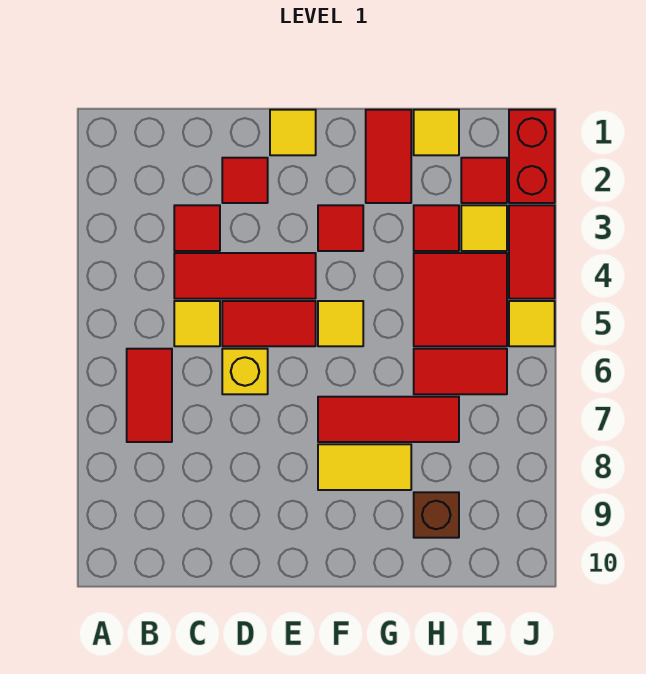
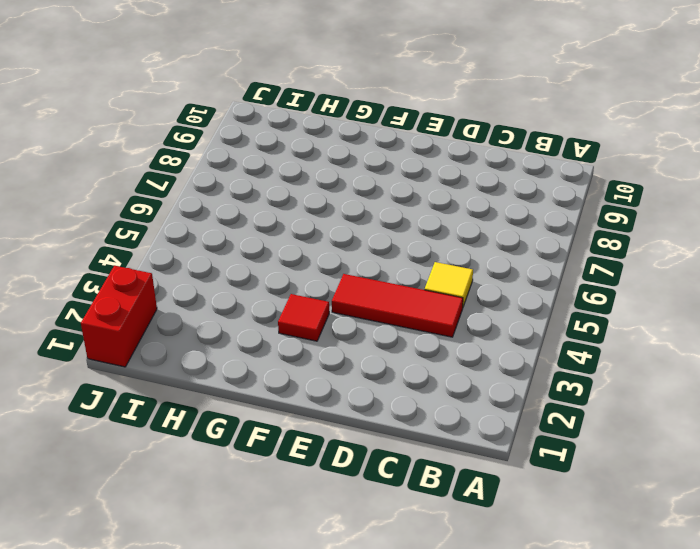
none -> red 1x2 tile [127,349,172,442]
none -> red 1x1 tile [174,205,220,251]
none -> red 1x1 tile [222,158,268,203]

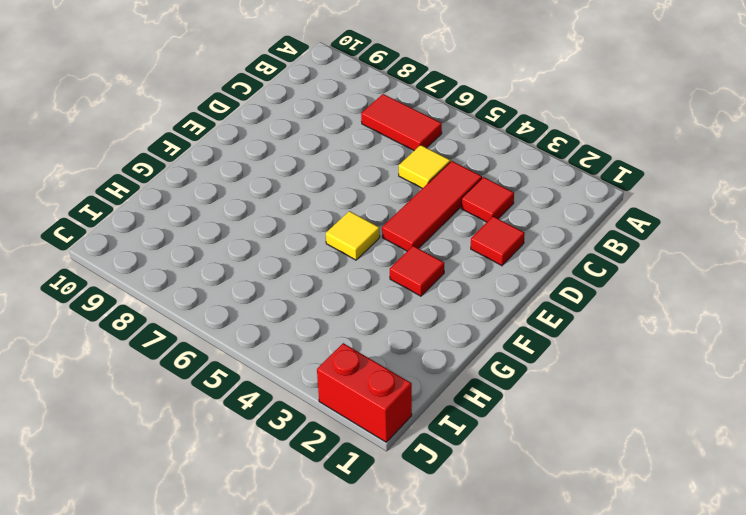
none -> red 1x2 tile [222,301,316,346]
none -> yellow 1x1 brick [222,349,268,394]
none -> yellow 1x1 tile [270,110,316,155]

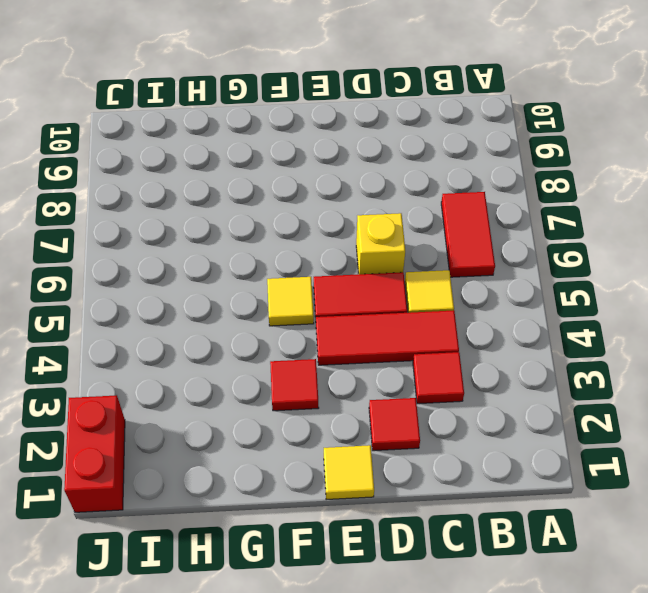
none -> red 1x3 tile [318,397,459,442]
none -> yellow 1x2 tile [318,444,411,490]
none -> red 1x2 tile [366,110,411,203]

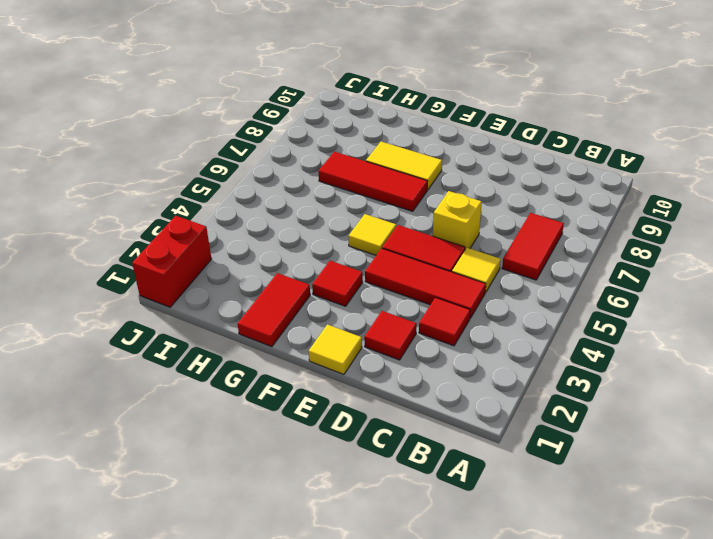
none -> yellow 1x1 tile [414,110,459,155]
none -> red 1x1 tile [414,205,459,251]
none -> red 2x2 tile [414,253,507,346]

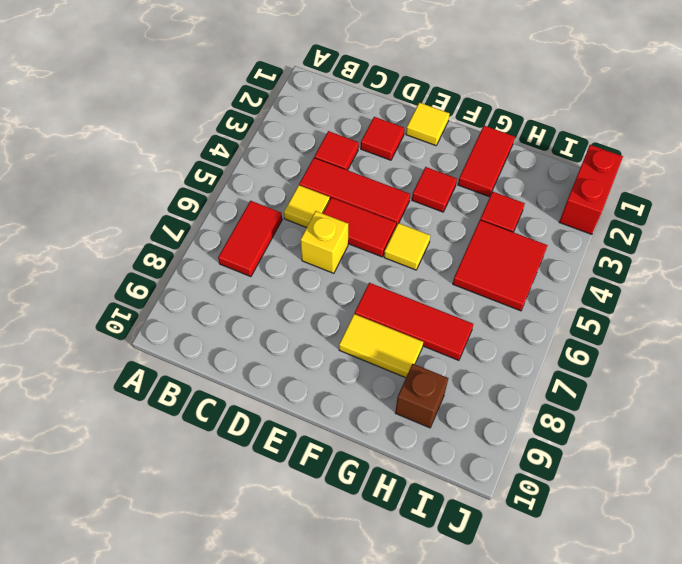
none -> yellow 1x1 tile [414,110,459,155]
none -> red 1x2 tile [414,349,507,394]
none -> red 1x1 tile [461,158,507,203]

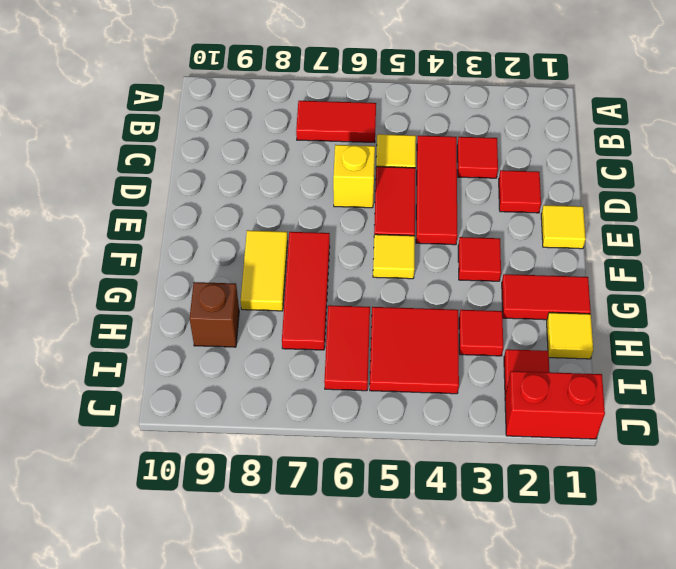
none -> yellow 1x1 tile [461,205,507,251]
none -> red 1x2 tile [509,205,555,299]
none -> yellow 1x1 tile [509,301,555,346]

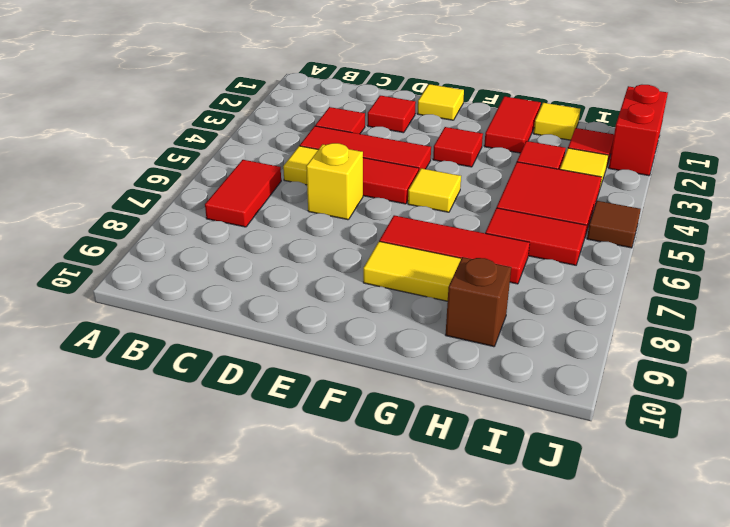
brown 1x1 tile [587,201,641,248] -> yellow 1x1 tile [509,301,555,346]
none -> red 1x2 tile [509,205,555,299]

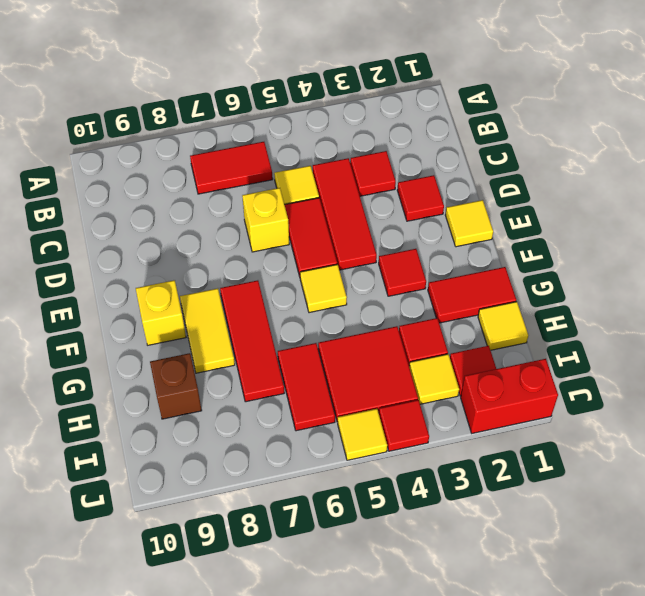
yellow 1x1 brick [136,280,186,345] -> none
red 1x1 tile [379,400,429,451] -> red 1x2 tile [509,205,555,299]

